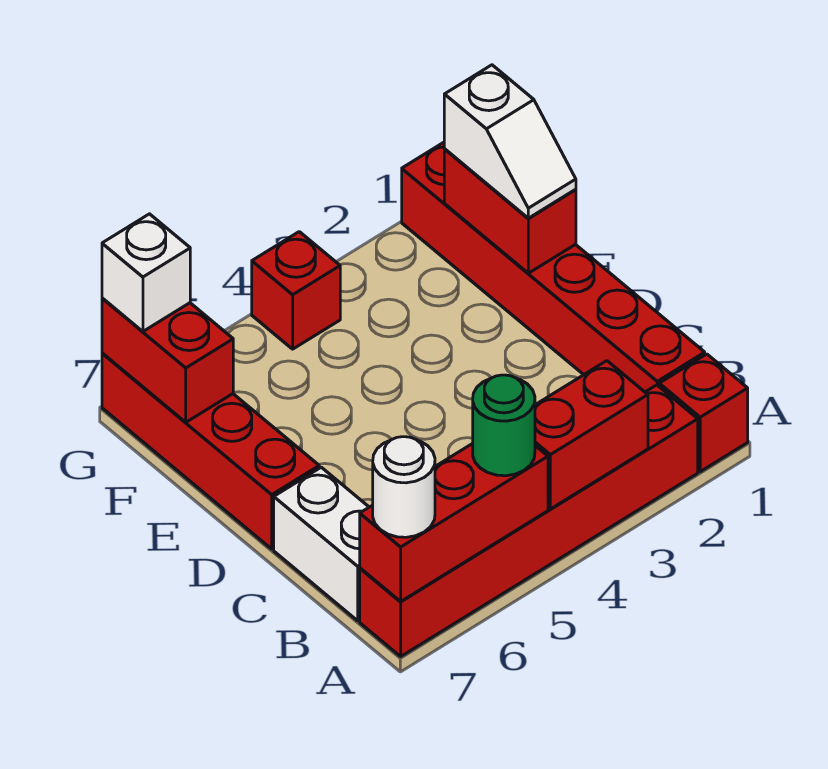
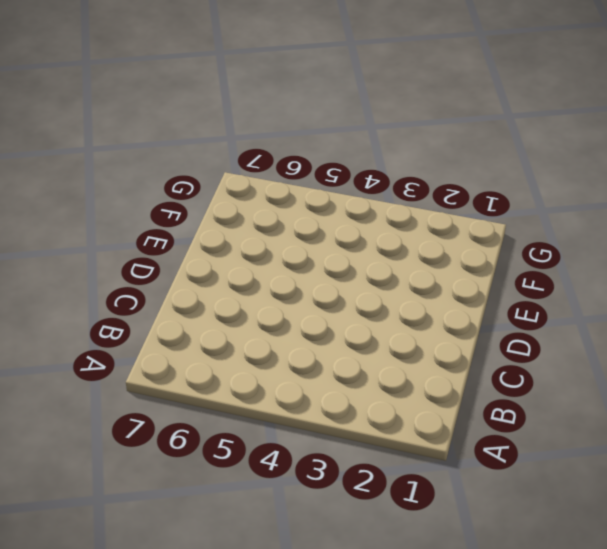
none -> red 1x1 brick [659,354,748,472]
none -> red 1x6 brick [360,385,698,656]
none -> red 1x6 brick [402,142,705,392]

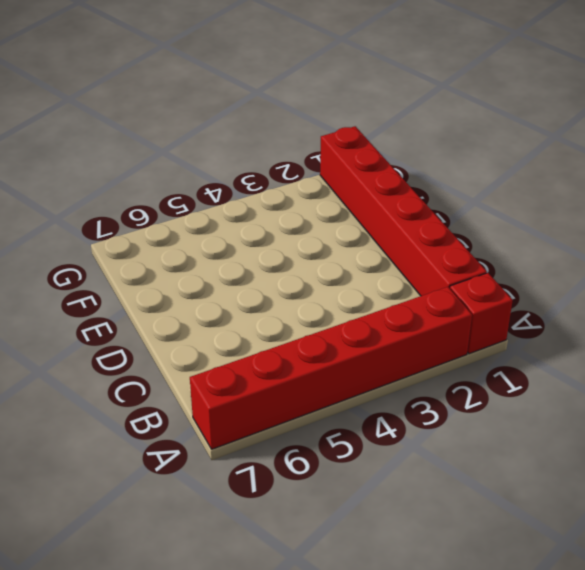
none -> white 1x2 brick [274,467,369,621]
none -> red 1x4 brick [102,353,319,549]
none -> red 1x1 brick [252,232,340,349]

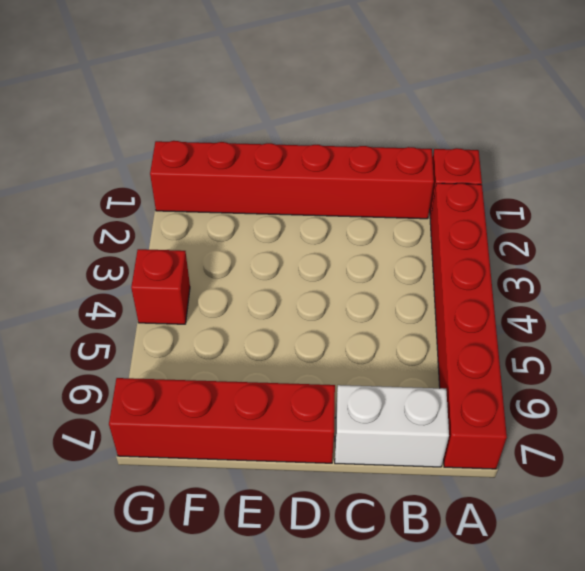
none -> red 1x2 brick [535,361,648,509]
none -> red 1x3 brick [360,443,548,601]
none -> red 1x2 brick [444,149,576,273]

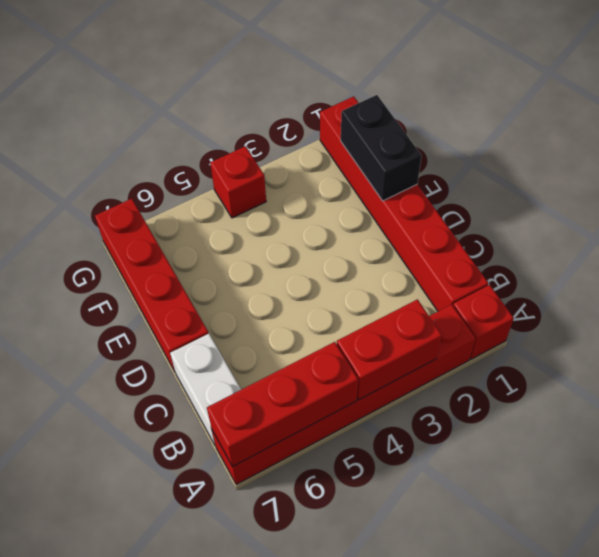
black 1x2 brick [341,95,422,201] -> red 1x2 brick [444,149,576,273]
none -> red 1x2 brick [102,298,233,422]
none -> green 1x1 round brick [473,375,535,476]
none -> white 1x1 round brick [373,437,435,537]

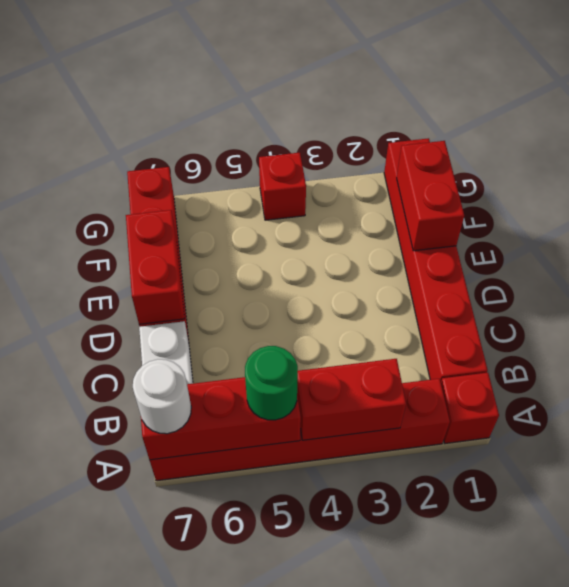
red 1x2 brick [126,210,185,324] -> red 1x2 brick moved to [102,298,233,422]
none -> white 1x2 slope [444,65,576,218]
none -> white 1x1 brick [102,214,190,331]

